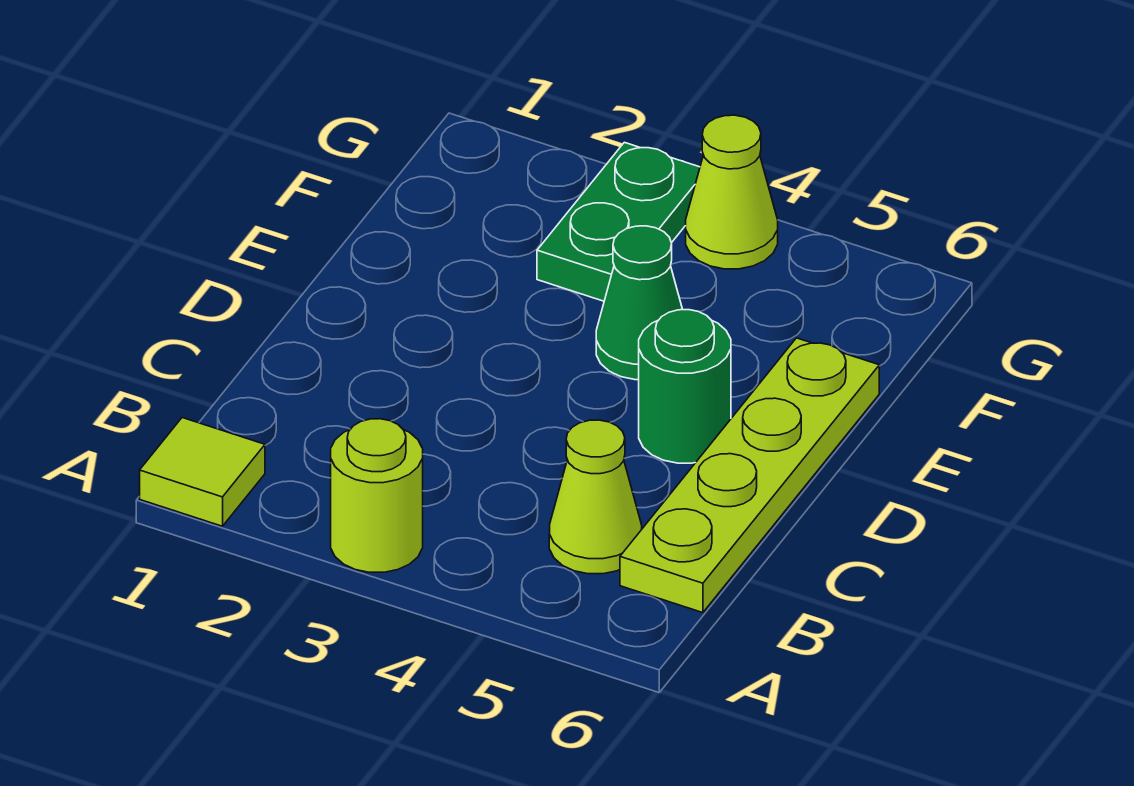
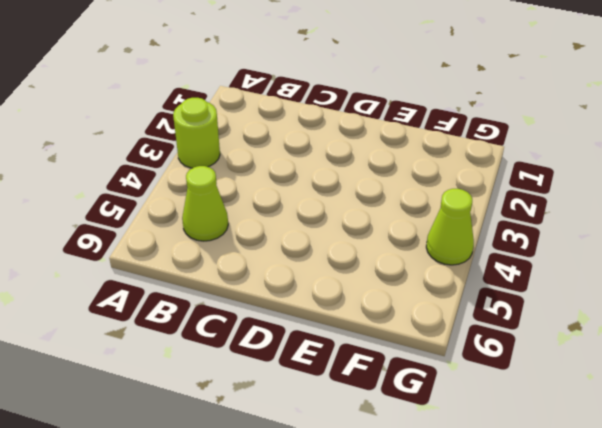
none -> lime 1x1 tile [140,418,265,526]
none -> lime 1x4 plate [620,338,879,613]

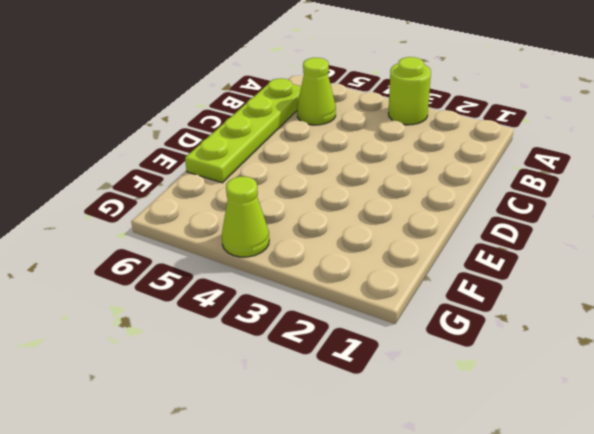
none -> lime 1x1 tile [140,418,265,526]
none -> green 1x1 round brick [639,310,731,463]

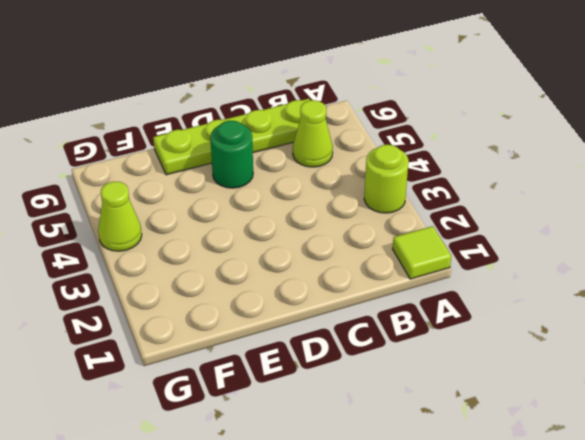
none -> green 1x1 cone [596,226,683,380]
none -> green 1x2 plate [537,142,700,301]

